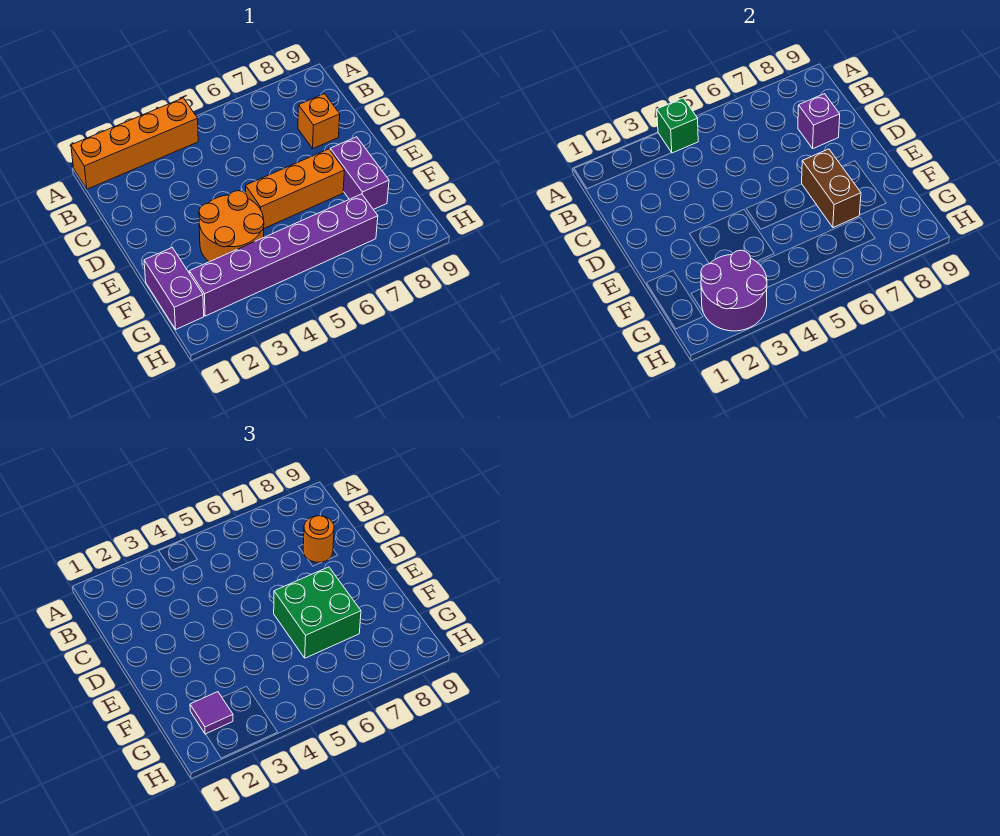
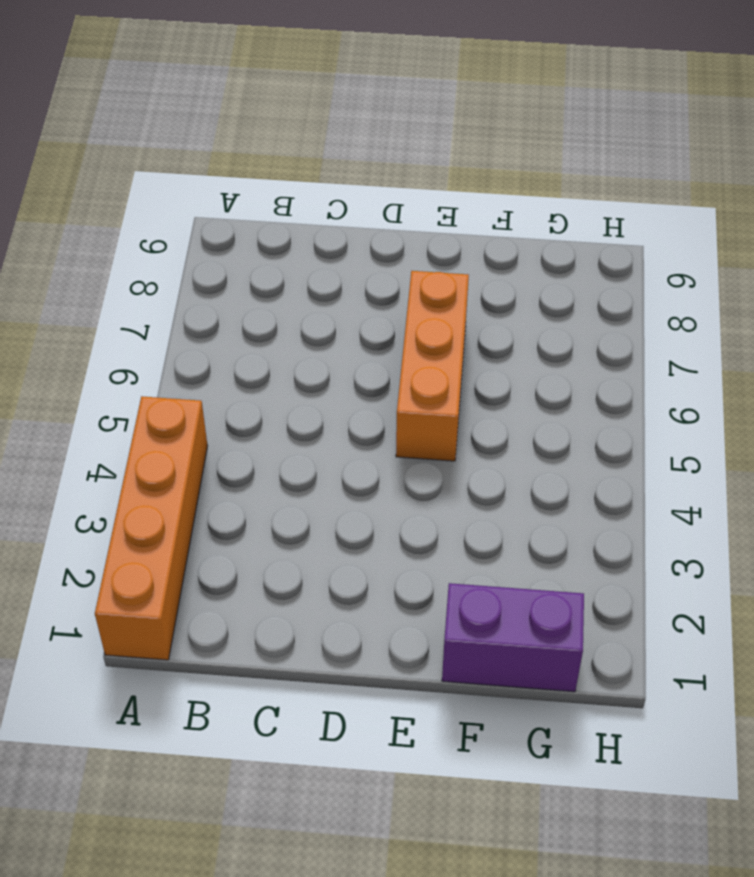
none -> orange 1x1 brick [298,94,340,148]
none -> orange 2x2 round brick [199,191,264,262]
none -> purple 1x2 brick [330,137,389,210]

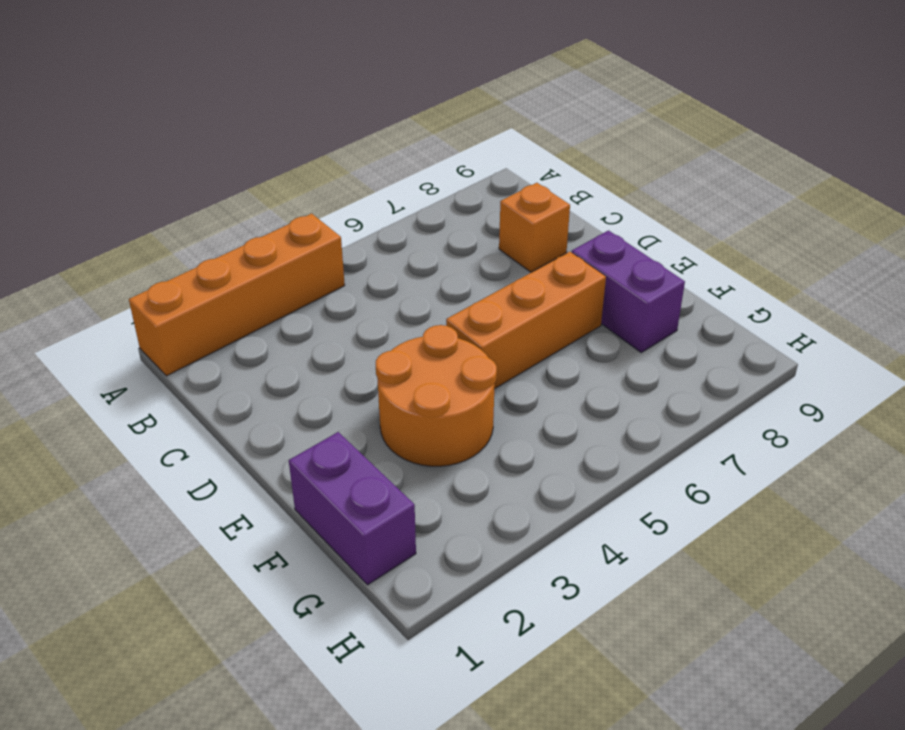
none -> purple 1x6 brick [189,194,378,316]
none -> green 1x1 brick [657,98,698,153]
none -> purple 1x1 brick [798,94,840,148]

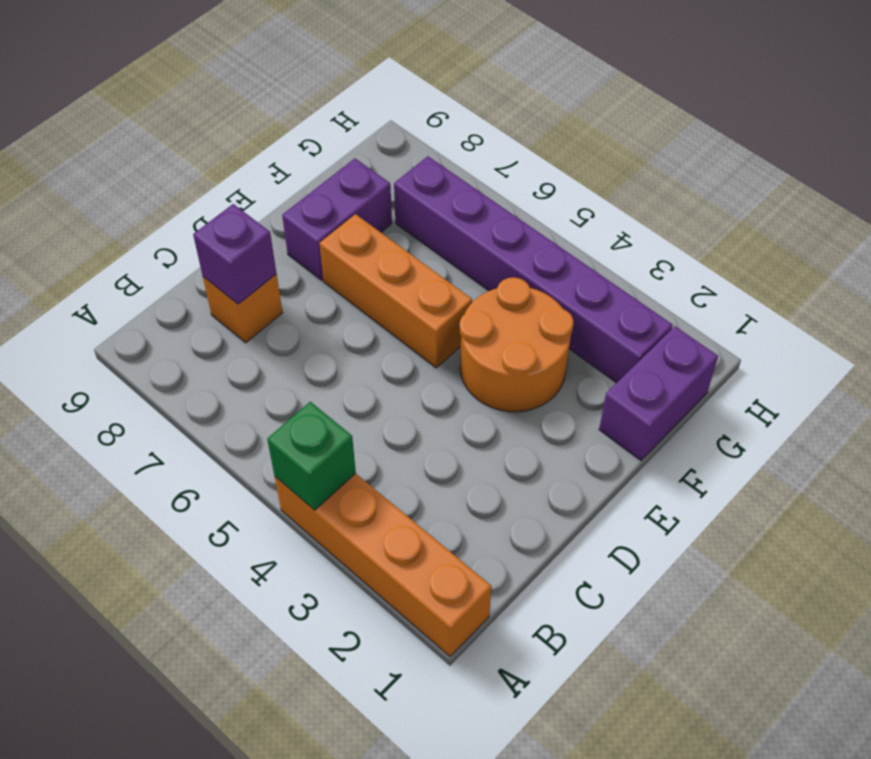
none -> brown 1x2 brick [802,149,861,228]
none -> purple 2x2 round brick [701,250,767,331]
none -> orange 1x1 round brick [303,515,334,562]

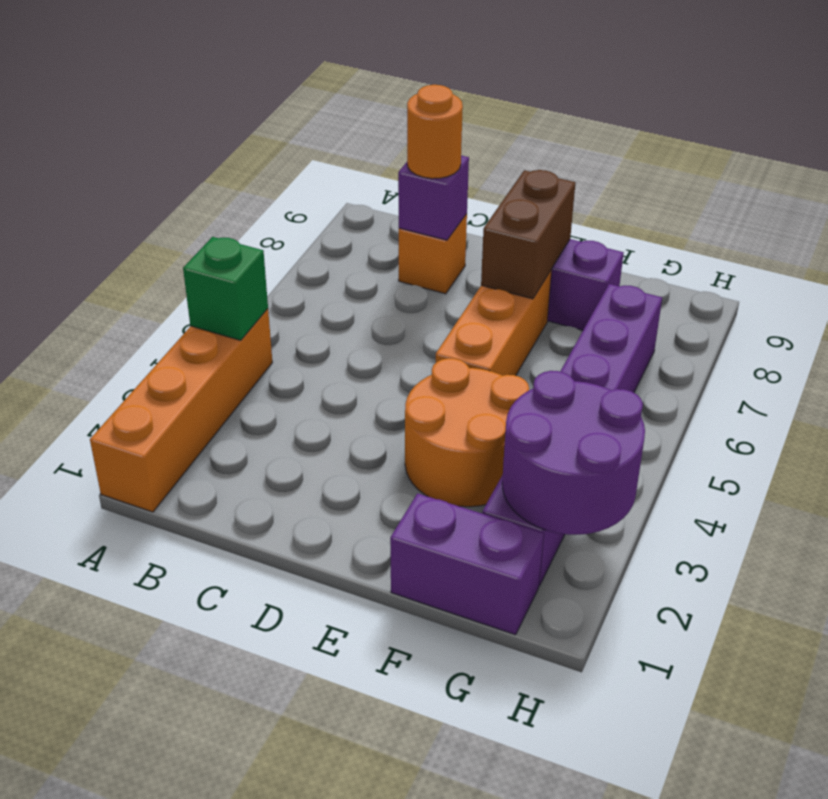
brown 1x2 brick [481,170,575,299] -> brown 1x2 brick turned to [802,149,861,228]
none -> green 2x2 brick [274,567,361,658]
none -> purple 1x1 tile [190,692,233,734]

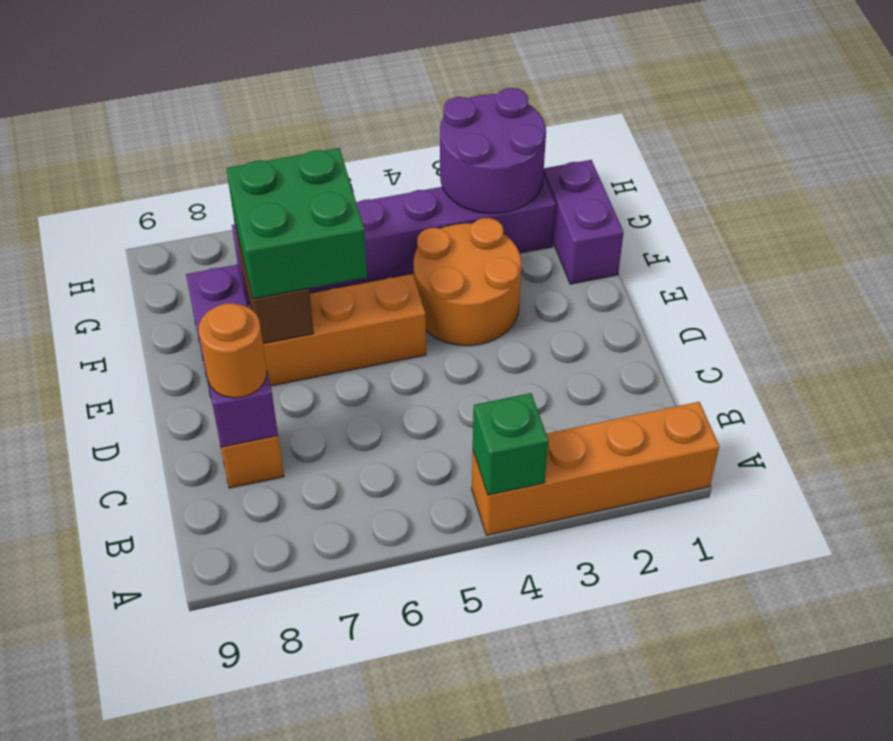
none -> purple 1x1 tile [190,692,233,734]

